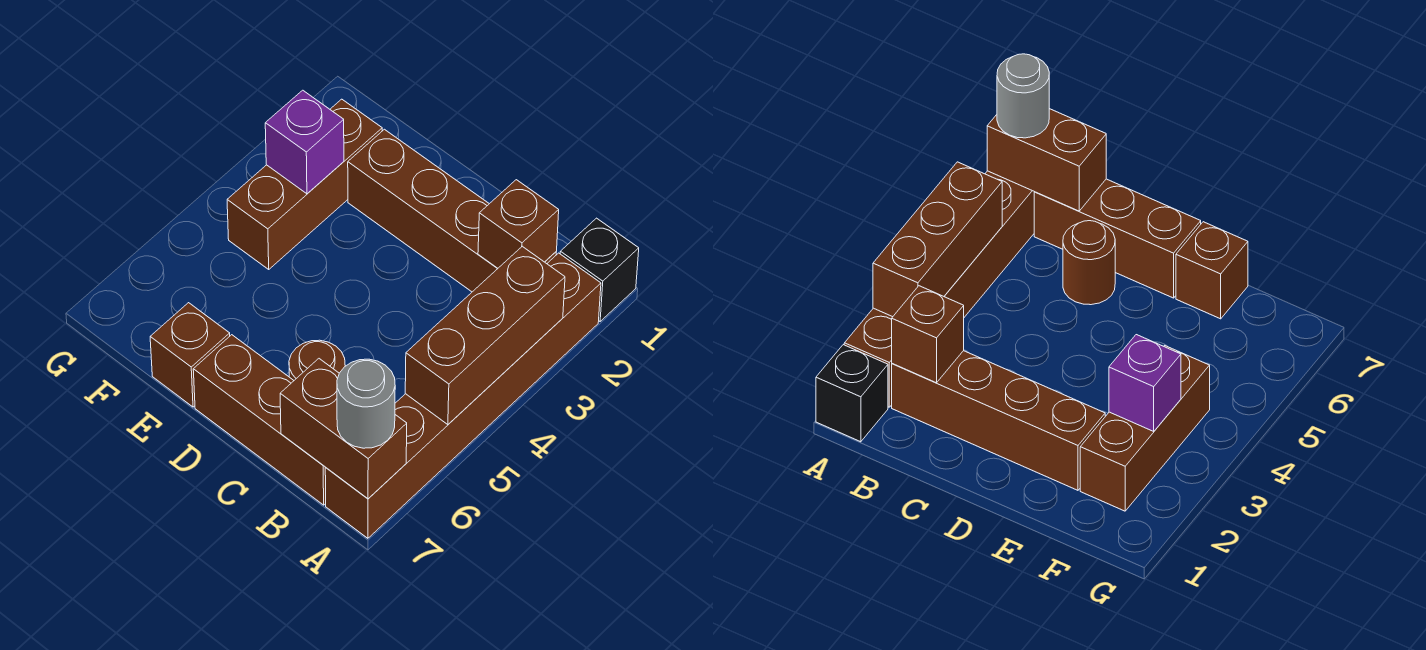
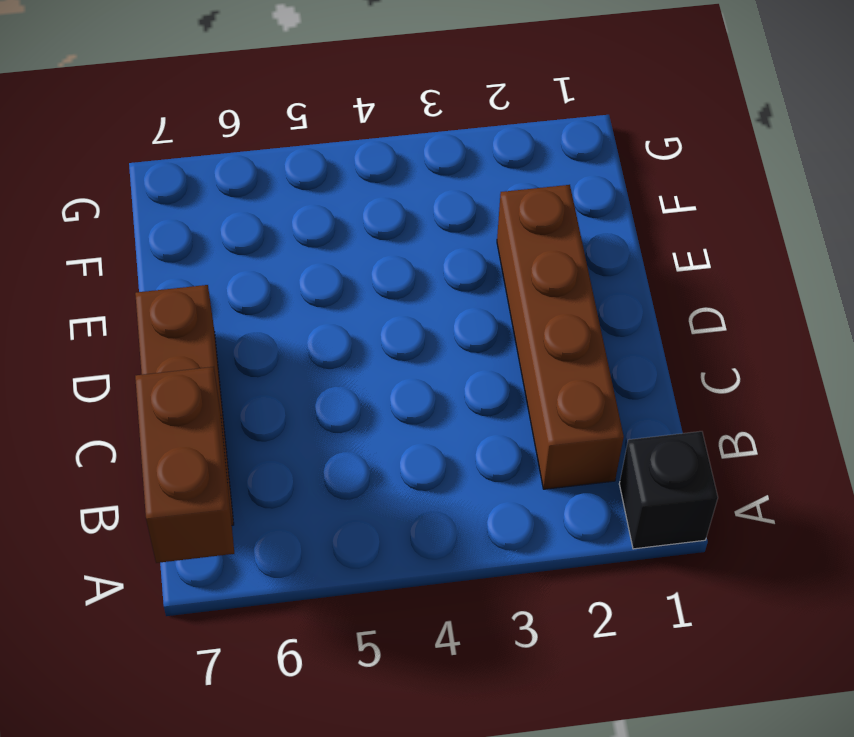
none -> brown 1x6 brick [325,253,601,538]
none -> brown 1x1 round brick [289,340,345,380]
none -> brown 1x1 brick [150,303,230,407]

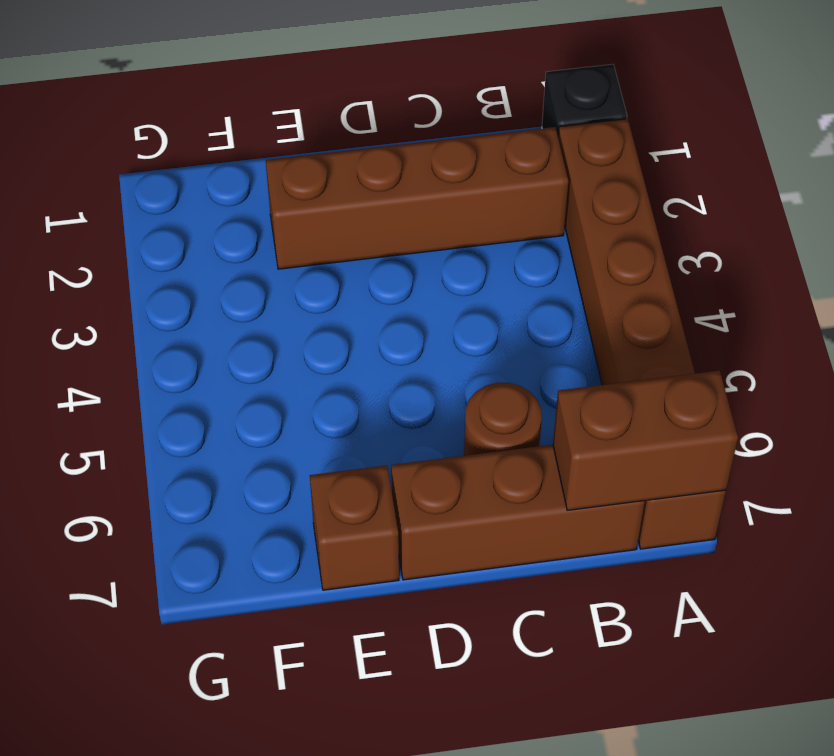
none -> brown 1x3 brick [227,99,382,269]
none -> brown 1x3 brick [405,246,565,425]
none -> brown 1x1 brick [478,180,559,268]

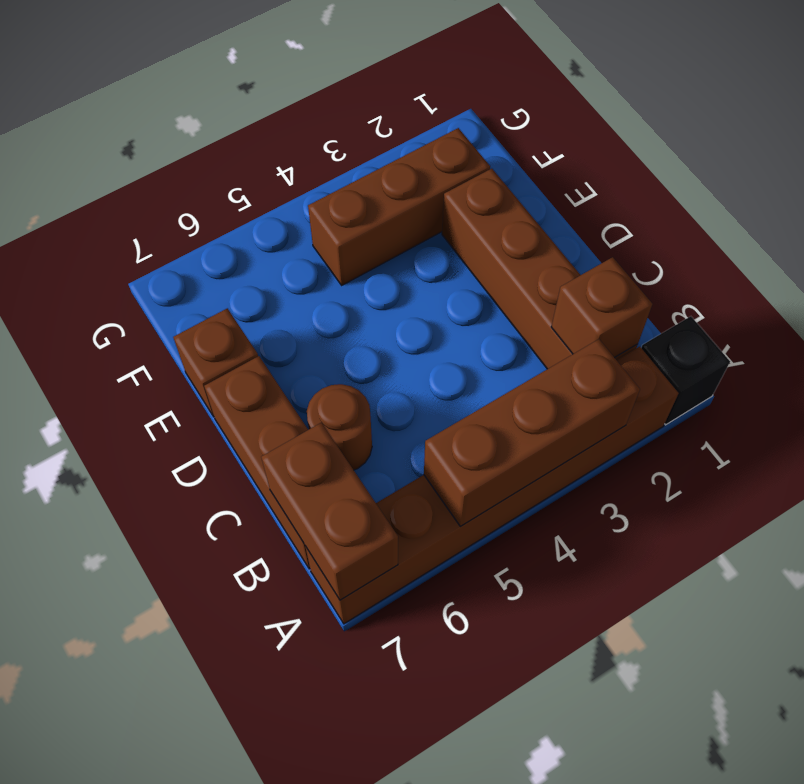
none -> purple 1x1 brick [265,90,344,194]
none -> grey 1x1 round brick [337,359,395,448]

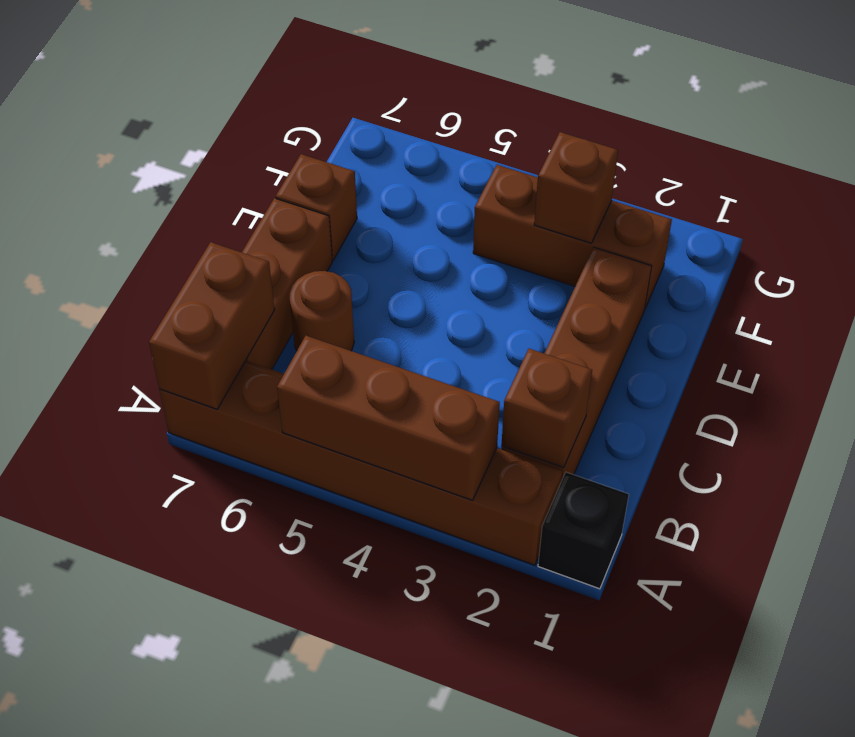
brown 1x1 brick [534,132,618,243] -> purple 1x1 brick [265,90,344,194]
none -> grey 1x1 round brick [337,359,395,448]

